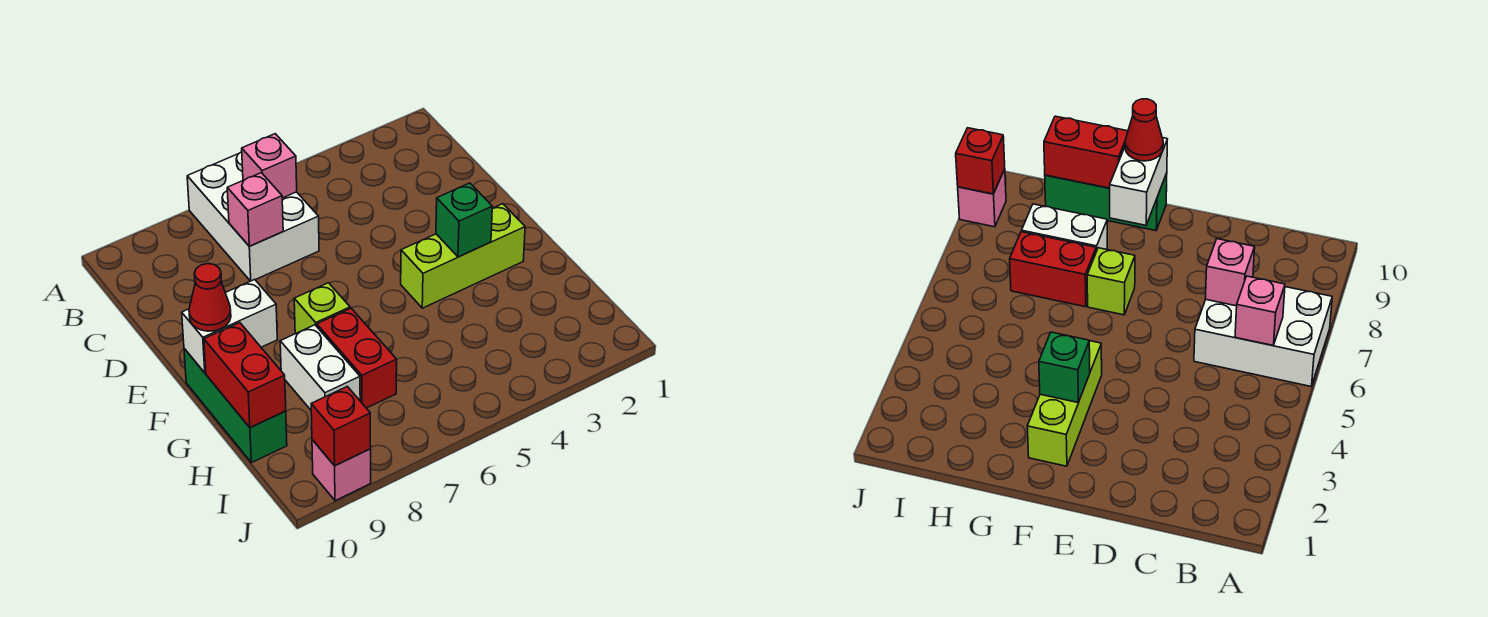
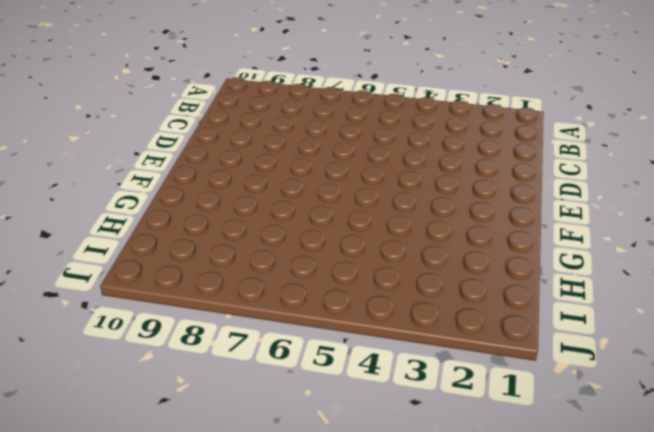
none -> white 2x3 brick [187,152,319,281]
none -> lime 1x3 brick [401,204,525,308]
none -> lime 1x1 brick [294,283,350,333]

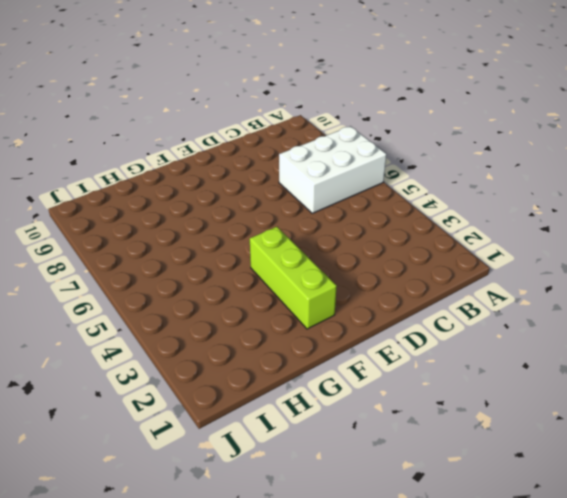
none -> lime 1x1 brick [294,283,350,333]
none -> green 1x3 brick [184,348,287,463]
none -> red 1x2 brick [317,308,397,408]

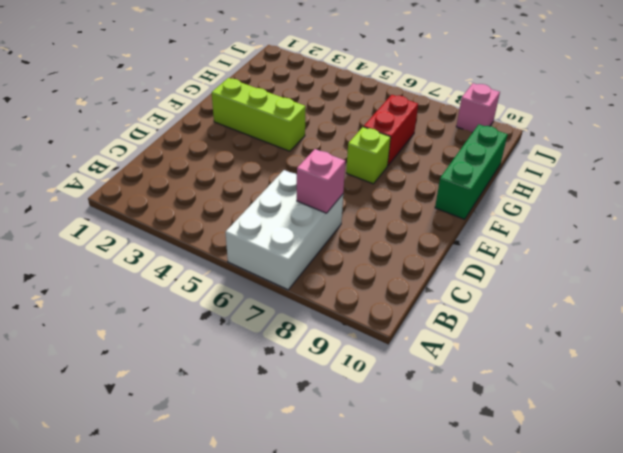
none -> white 1x2 brick [280,325,360,410]
none -> pink 1x1 brick [242,134,297,198]
none -> green 1x1 brick [436,183,492,257]

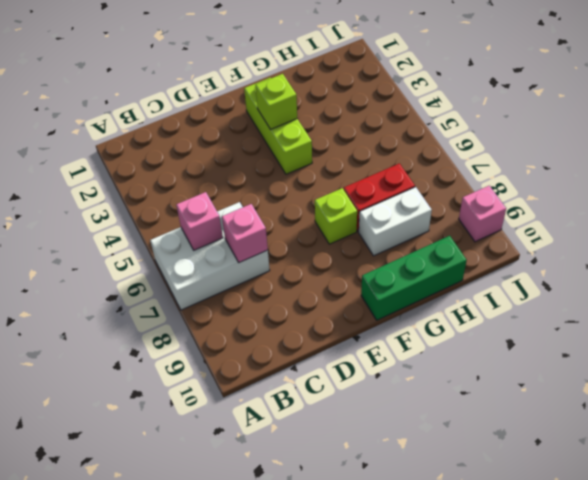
lime 1x1 brick [255,74,297,129] -> green 1x1 brick [436,183,492,257]
none -> white 1x2 brick [182,279,277,373]
none -> red 1x2 brick [204,323,286,428]
none -> red 1x1 brick [311,387,371,466]

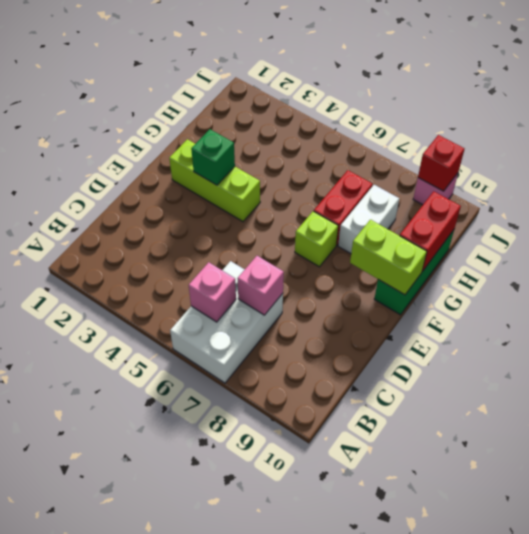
lime 1x2 brick [350,220,427,295] -> white 1x2 brick [182,279,277,373]
none -> red 1x1 cone [189,264,231,331]

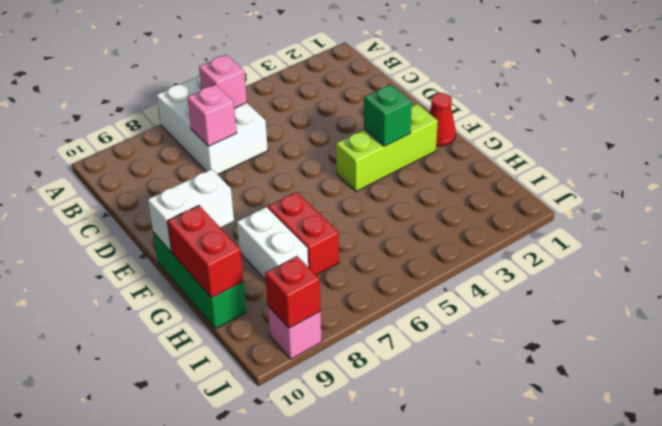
red 1x1 cone [429,93,456,146] -> red 1x1 cone moved to [189,264,231,331]
none -> lime 1x1 brick [294,283,350,333]

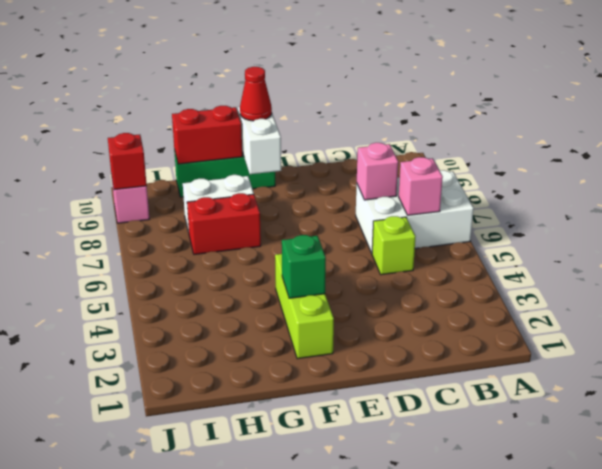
lime 1x1 brick [372,216,416,275] -> lime 1x1 brick moved to [294,283,350,333]

